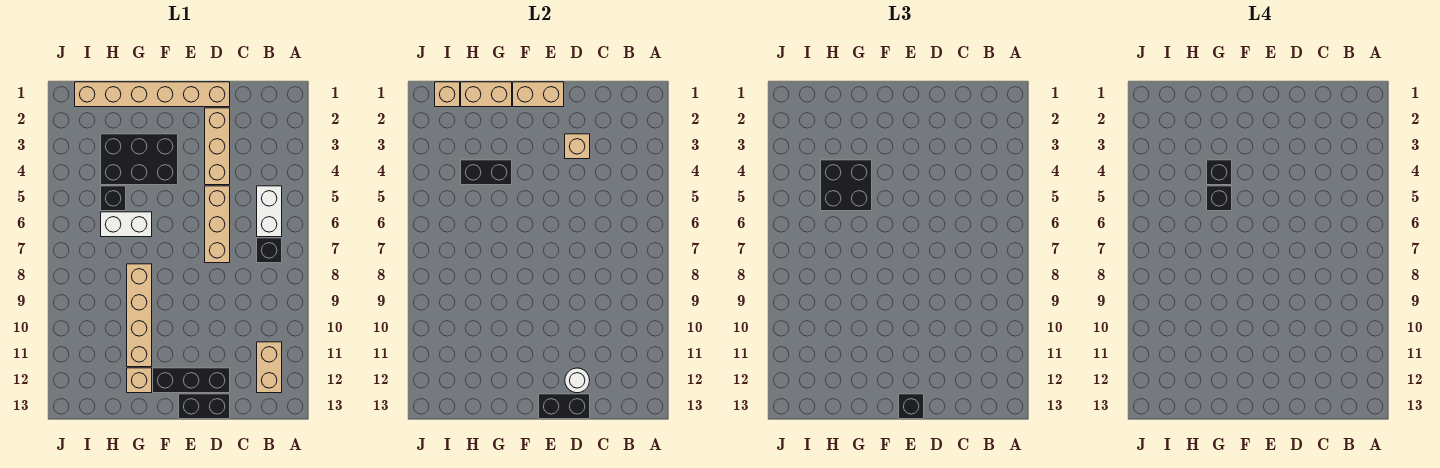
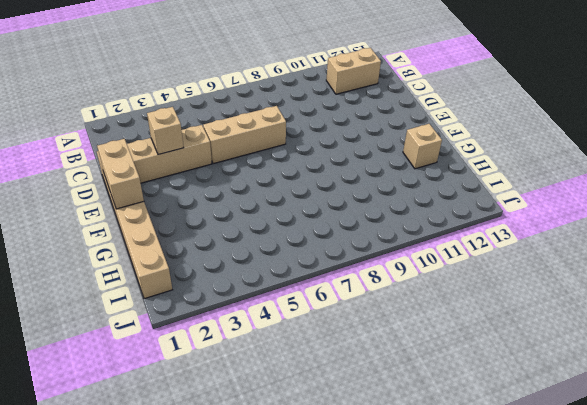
none -> white 1x2 brick [257,186,282,237]
none -> black 1x1 brick [257,238,282,263]
none -> black 1x3 brick [153,368,230,393]

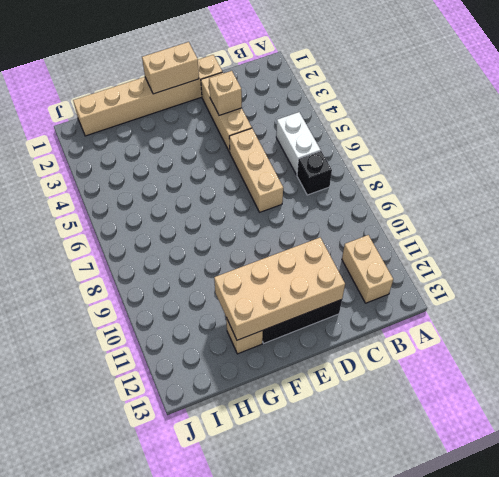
tan 2x4 brick [214,238,345,340] -> white 1x1 round brick [565,368,590,393]
none -> black 1x2 brick [179,394,230,419]
none -> black 2x3 brick [101,134,178,185]
none -> white 1x2 brick [101,212,152,237]

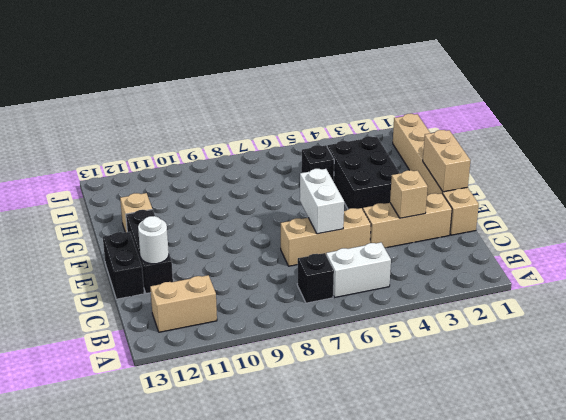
white 1x2 brick [300,169,344,234] -> white 1x2 brick moved to [101,212,152,237]
none -> tan 1x4 brick [127,264,152,367]
none -> black 1x2 brick [539,394,590,419]
none -> tan 1x2 brick [461,82,512,107]

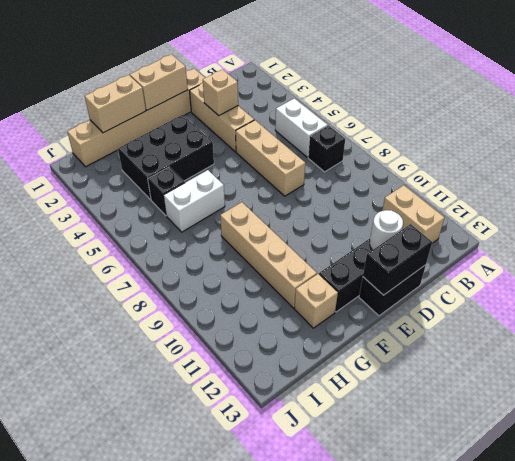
none -> black 1x2 brick [461,160,512,185]
none -> tan 1x1 brick [435,82,460,107]
none -> black 1x1 brick [899,394,924,419]

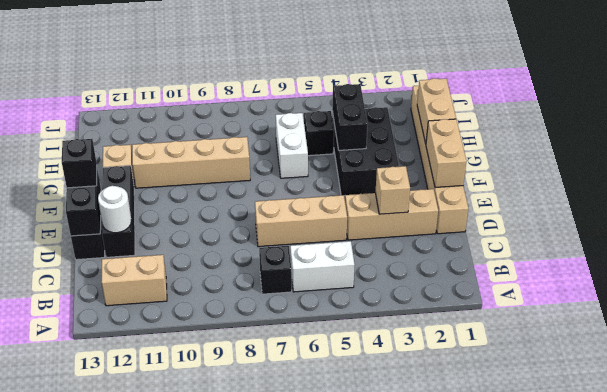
none -> tan 1x1 brick [435,82,460,107]
none -> black 2x2 brick [821,160,872,211]
none -> black 1x1 brick [1207,160,1232,185]

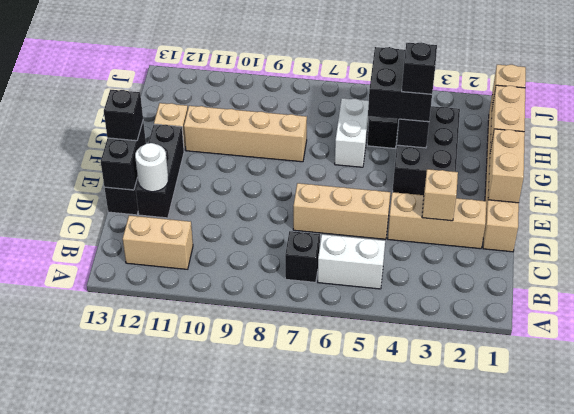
none -> black 1x1 brick [1207,186,1232,211]

